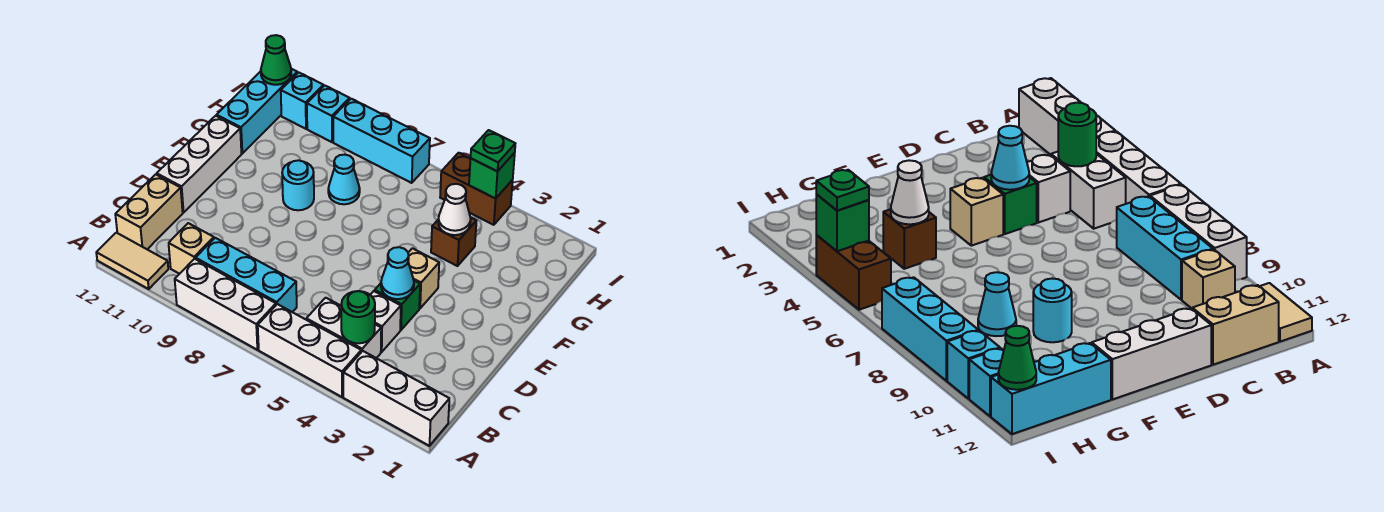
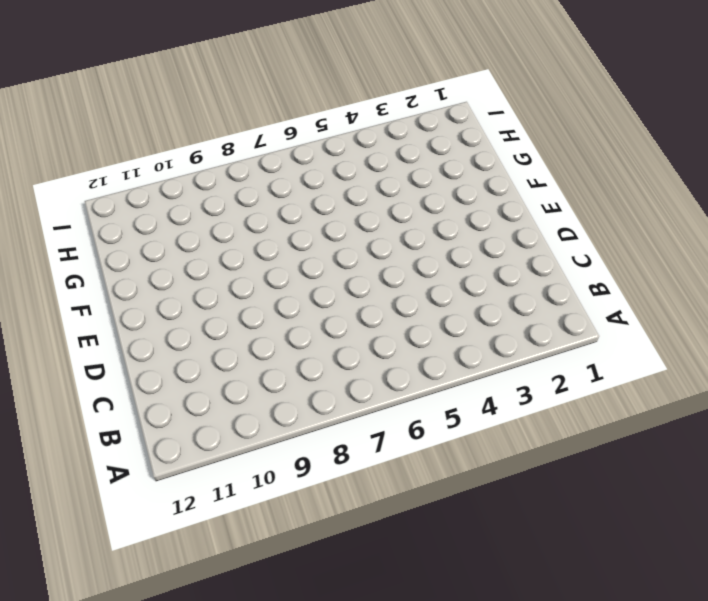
none -> white 1x3 brick [343,351,449,446]
none -> white 1x3 brick [258,304,361,397]
none -> white 1x3 brick [175,259,276,350]

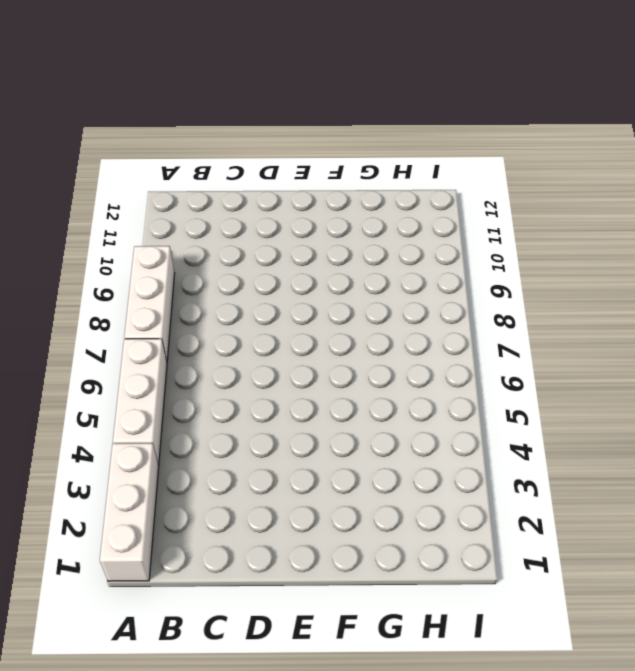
none -> tan 1x2 tile [96,233,168,289]
none -> white 1x2 brick [306,298,381,358]
none -> cyan 1x3 brick [196,238,297,312]

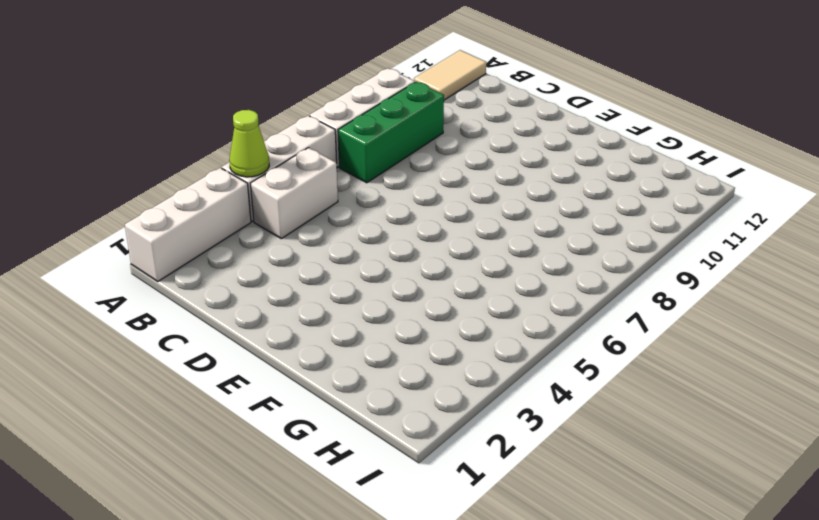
lime 1x1 cone [229,110,269,177] -> none
green 1x3 brick [338,82,444,183] -> cyan 1x3 brick [196,238,297,312]
none -> tan 1x1 brick [169,223,214,274]
none -> tan 1x2 brick [115,174,183,249]
none -> white 1x1 brick [370,291,401,352]

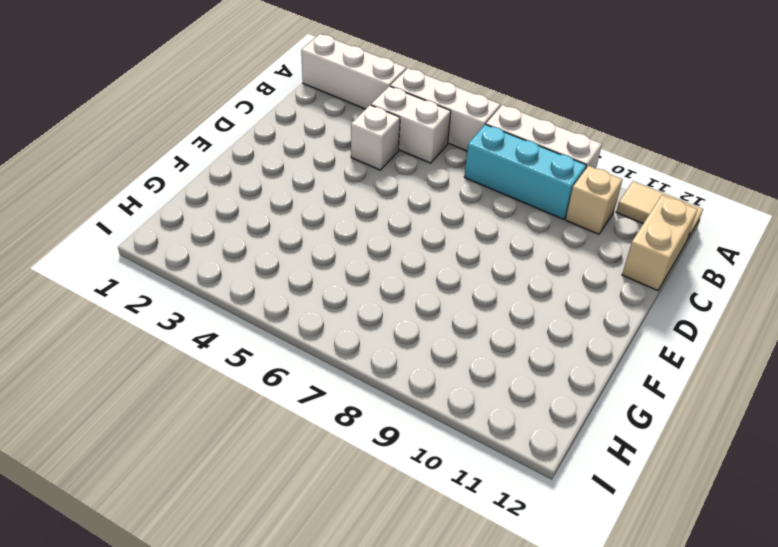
none -> green 1x1 brick [375,281,420,330]
none -> white 1x3 brick [157,116,241,213]
none -> tan 1x1 brick [408,248,439,308]

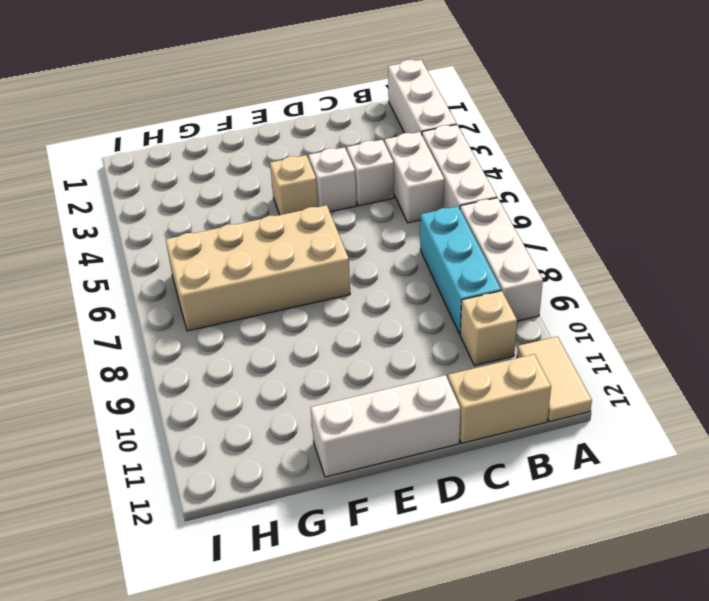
white 1x1 brick [309,147,356,212] -> green 1x1 brick [375,281,420,330]
tan 2x4 brick [166,205,350,331] -> none
none -> cyan 1x1 round brick [282,160,314,210]
none -> brown 1x1 brick [431,218,476,266]
none -> cyan 1x1 cone [328,155,360,204]

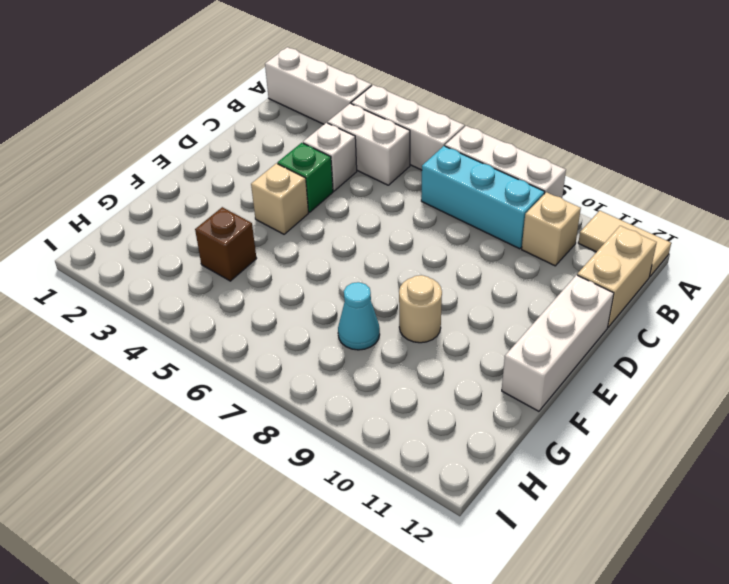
tan 1x1 round brick [399,275,442,343] -> cyan 1x1 round brick [282,160,314,210]
none -> cyan 1x3 brick [216,69,297,153]
none -> brown 1x2 brick [440,153,513,225]
none -> cyan 1x3 brick [333,99,430,183]

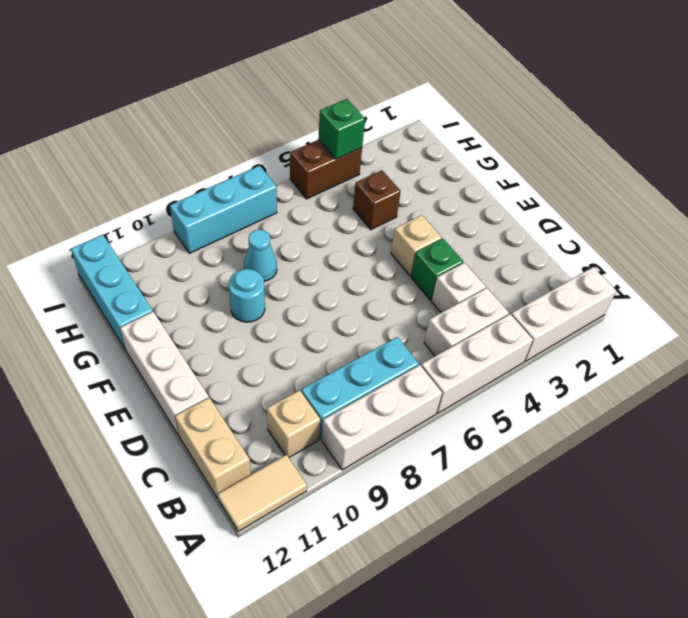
none -> cyan 1x1 brick [307,85,350,142]
none -> cyan 1x1 brick [281,72,323,129]
none -> green 1x1 round brick [341,291,375,343]

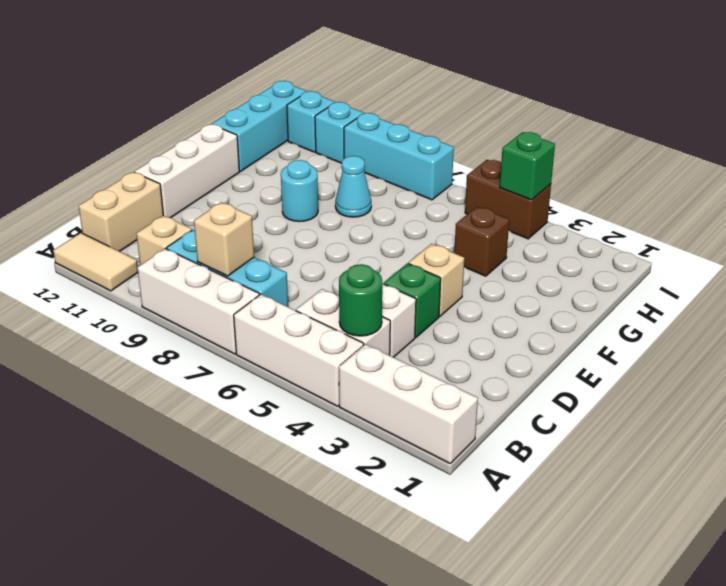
tan 1x1 brick [194,202,254,276] -> none
none -> cyan 1x1 cone [381,247,414,299]
none -> white 1x1 cone [438,184,471,235]
none -> green 1x1 cone [261,35,291,85]

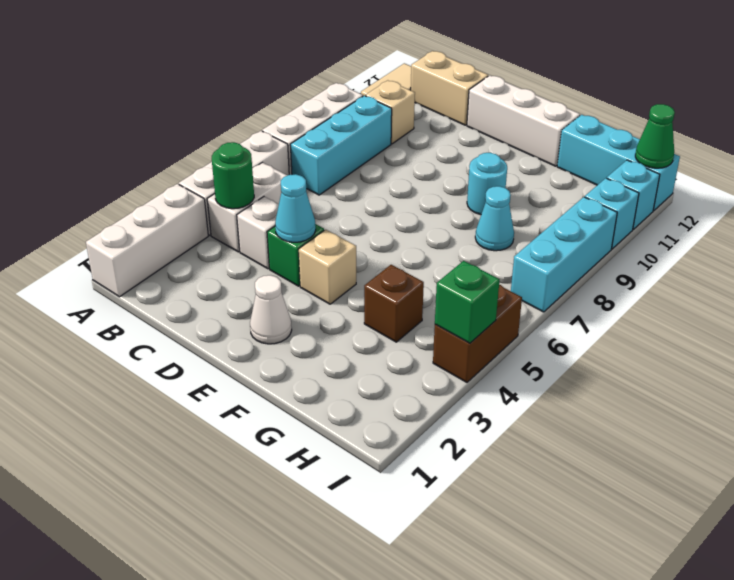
white 1x1 cone [250,275,292,344] -> white 1x1 cone moved to [438,184,471,235]
none -> green 1x1 plate [471,130,515,171]

